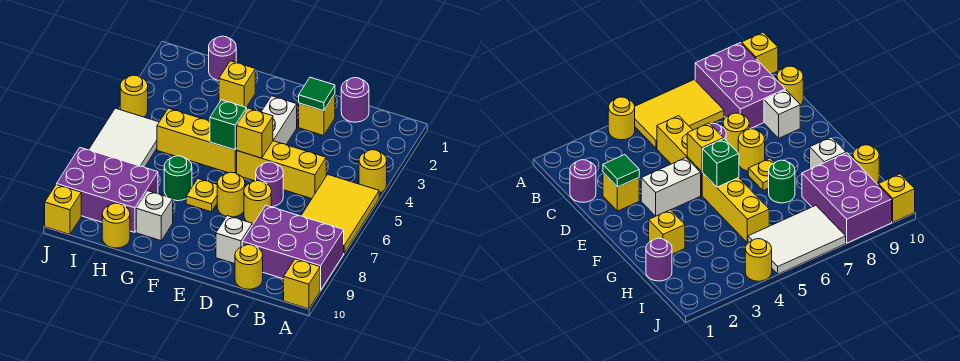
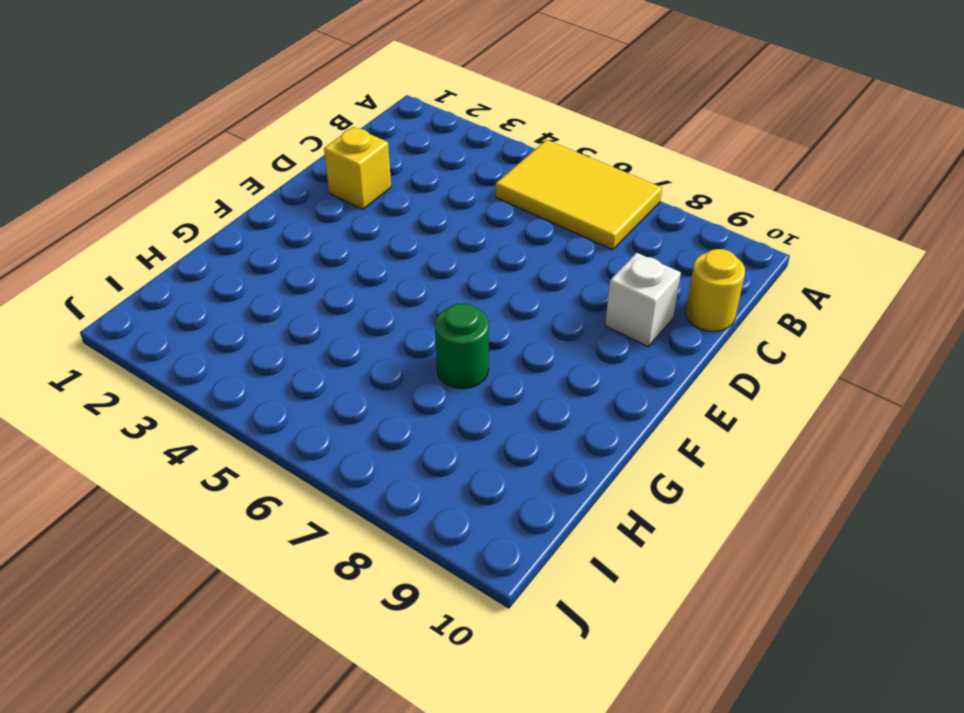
none -> yellow 1x1 round brick [359,150,387,193]
none -> purple 2x3 brick [242,205,344,290]
none -> yellow 1x1 brick [284,259,320,309]

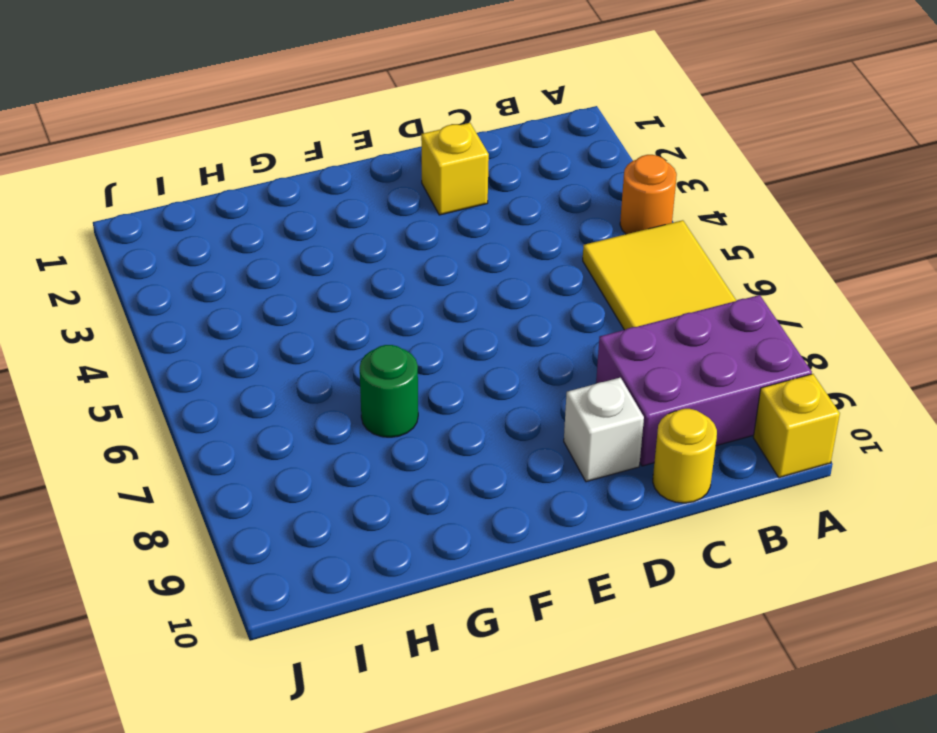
orange 1x1 round brick [620,155,677,234] -> yellow 1x1 round brick [359,150,387,193]
none -> purple 1x1 round brick [341,78,369,122]
none -> yellow 1x3 brick [237,141,326,199]
none -> purple 1x1 round brick [256,162,283,207]

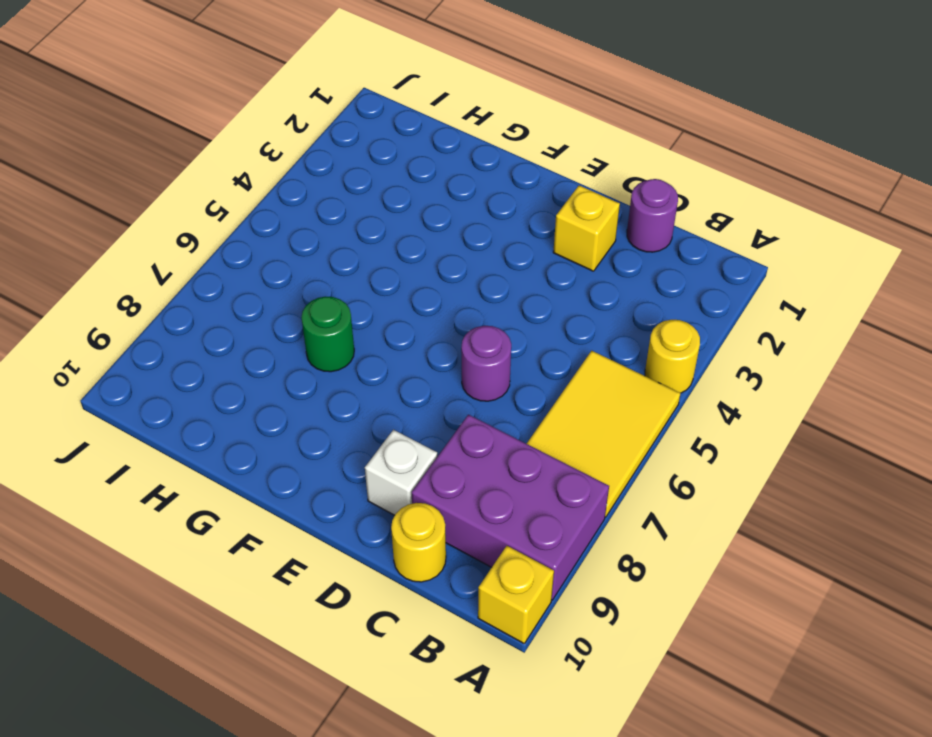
none -> yellow 1x3 brick [237,141,326,199]
none -> yellow 1x1 round brick [244,181,271,225]
none -> white 1x2 brick [261,96,297,144]

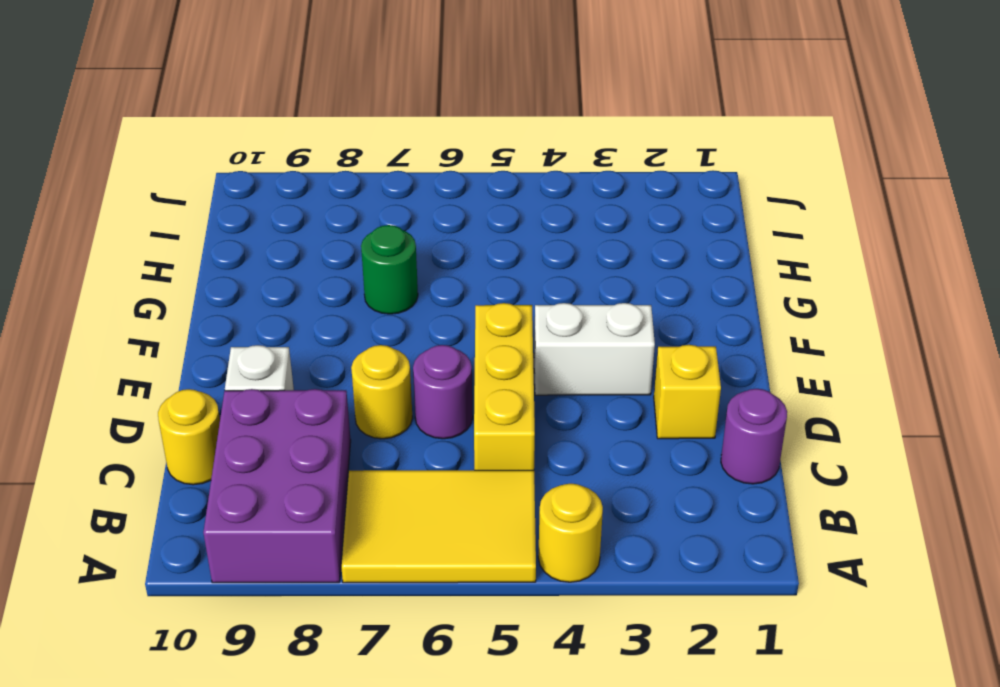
none -> yellow 1x1 brick [284,259,320,309]
none -> yellow 1x1 round brick [217,172,245,217]
none -> yellow 1x3 brick [157,108,237,173]

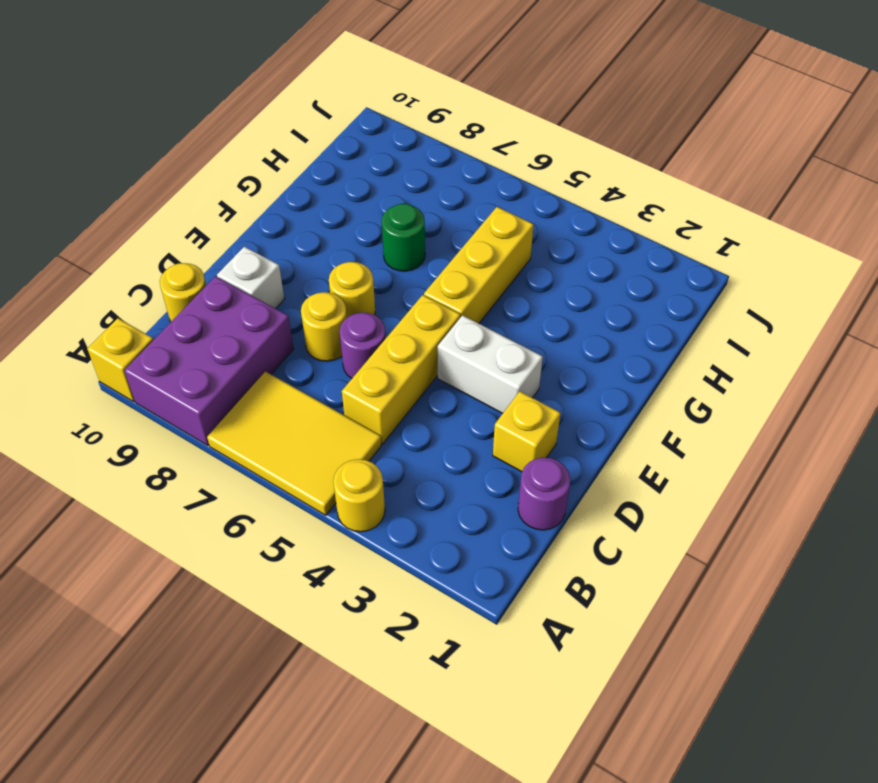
none -> yellow 1x1 plate [186,179,217,212]
none -> yellow 1x1 brick [219,61,255,107]
none -> white 1x1 brick [136,191,173,241]

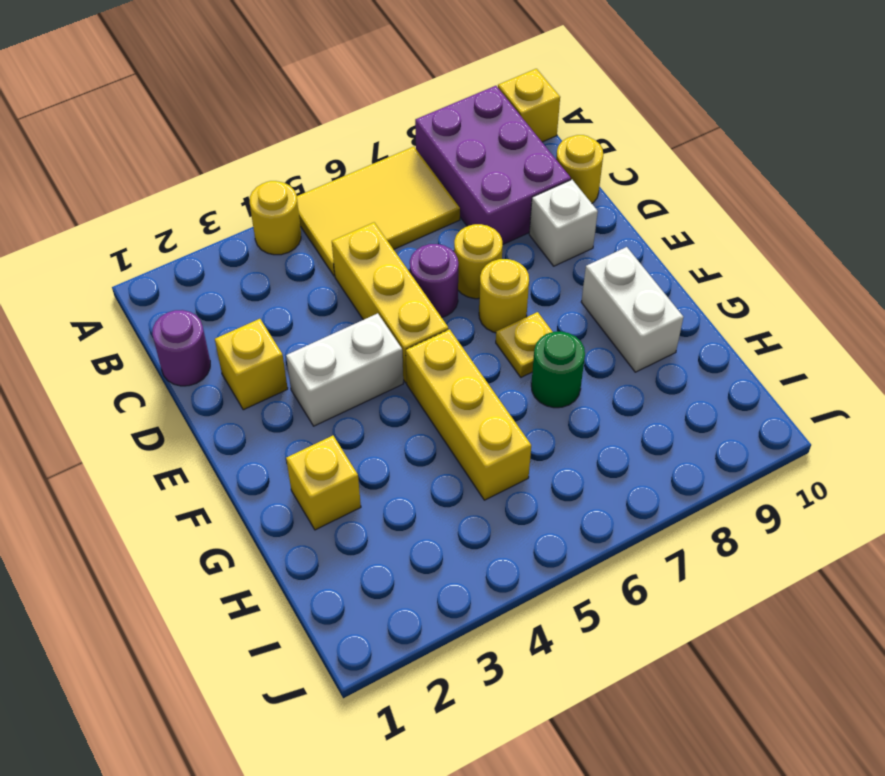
white 1x2 brick [581,247,683,372] -> white 1x1 brick [136,191,173,241]
none -> purple 1x1 round brick [209,36,236,80]
none -> purple 2x3 brick [57,148,158,232]
none -> yellow 1x1 round brick [102,203,130,248]

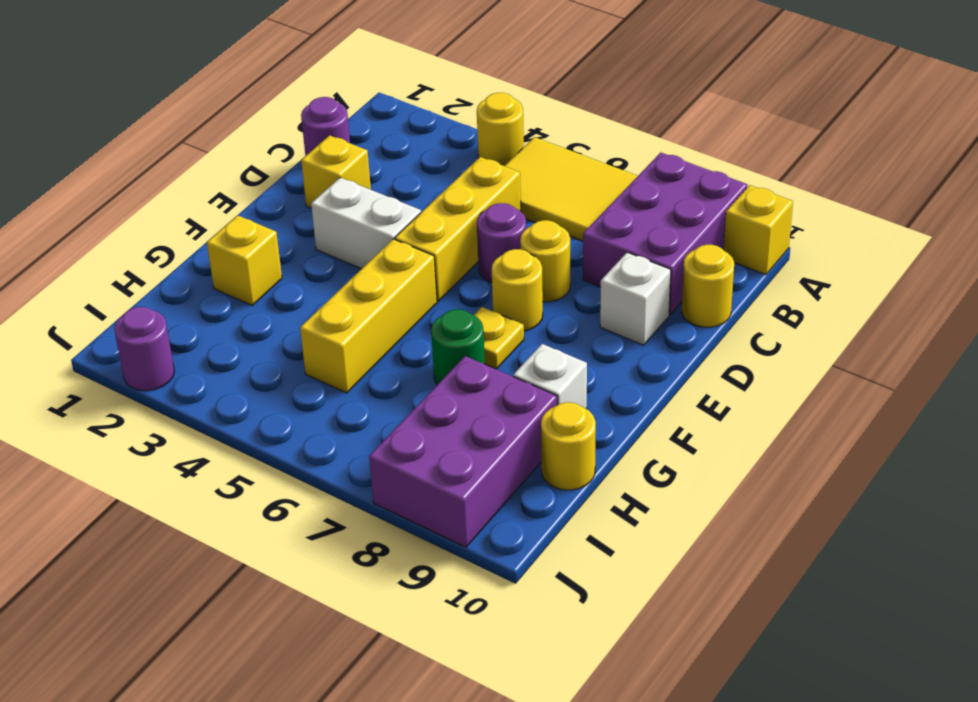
purple 1x1 round brick [114,307,174,391] -> purple 1x1 round brick moved to [209,36,236,80]
none -> white 2x3 tile [89,108,159,167]
none -> yellow 1x1 round brick [120,75,148,117]
none -> yellow 1x1 brick [45,184,81,234]

